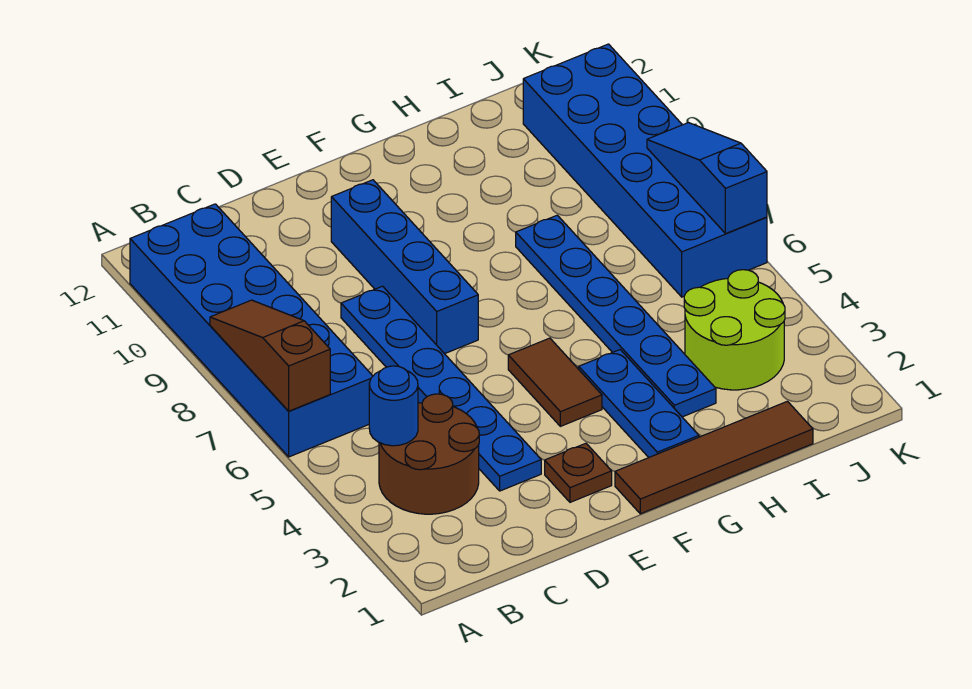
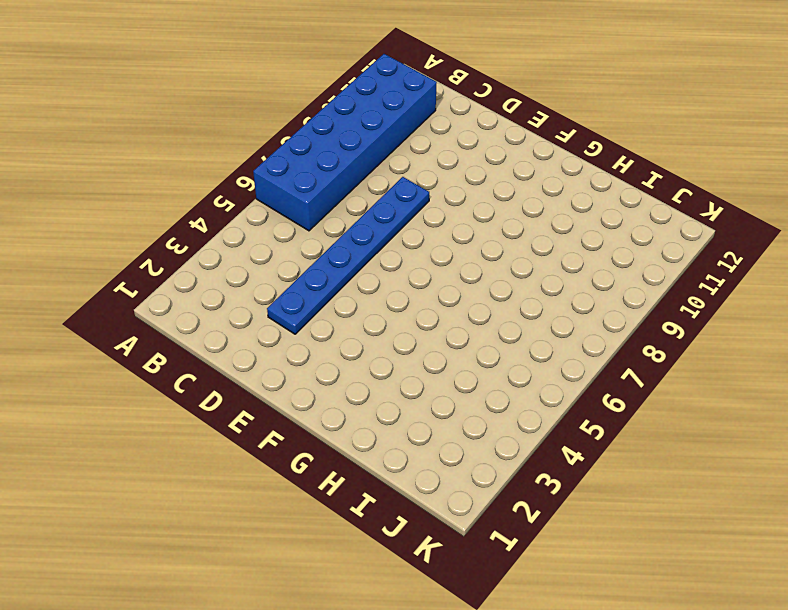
none -> brown 2x2 round brick [379,394,479,514]
none -> brown 1x1 plate [545,443,612,502]
none -> blue 1x4 brick [331,180,478,354]

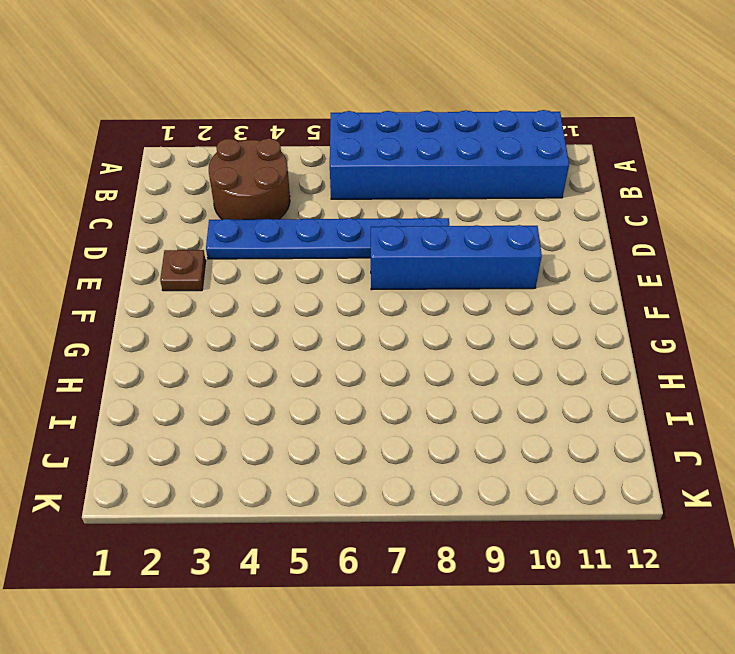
none -> brown 1x4 tile [615,401,813,514]
none -> brown 1x2 tile [508,338,602,426]
none -> blue 1x3 plate [579,350,699,457]

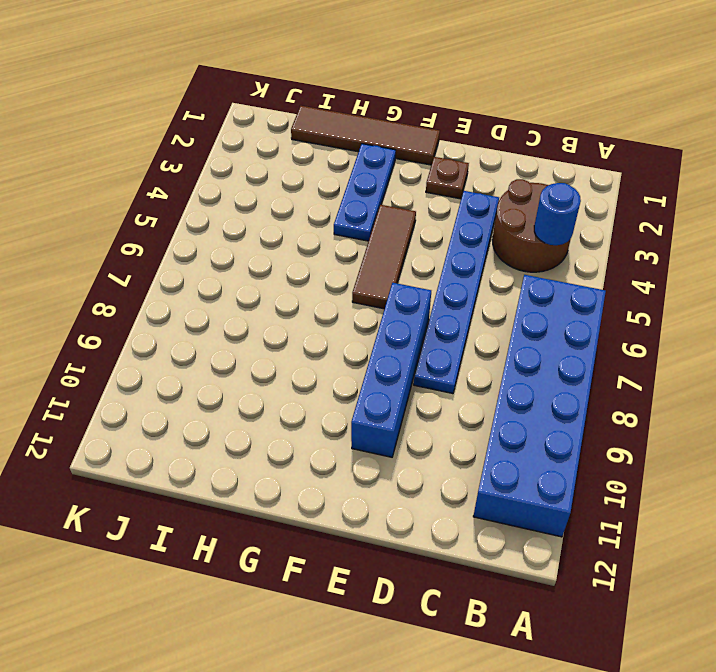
brown 1x3 tile [352,205,416,309] -> brown 1x2 tile [508,338,602,426]
none -> blue 1x6 plate [516,215,716,417]
none -> lime 2x2 round brick [684,270,785,390]
none -> blue 2x6 brick [523,44,767,297]

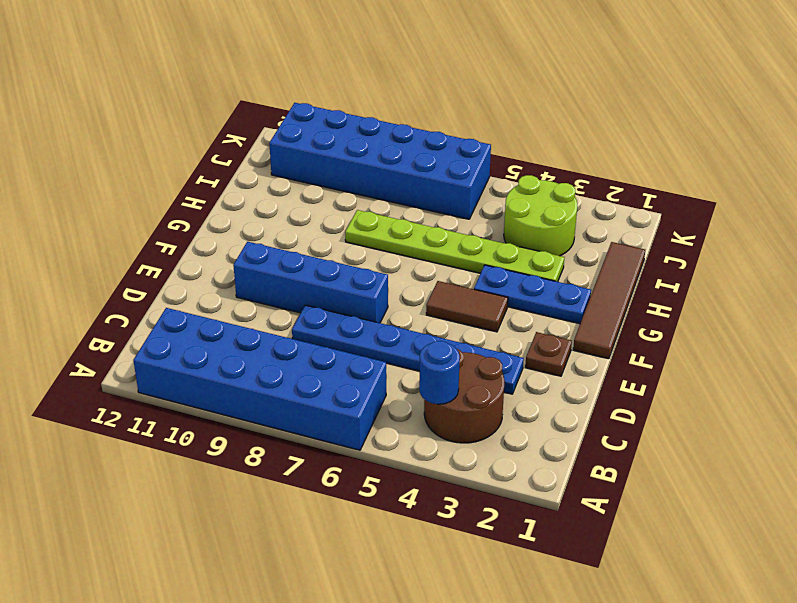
lime 1x6 plate [345,210,564,282] -> blue 1x6 plate [516,215,716,417]
none -> brown 1x3 slope [210,300,330,411]
none -> blue 1x3 slope [647,123,767,234]

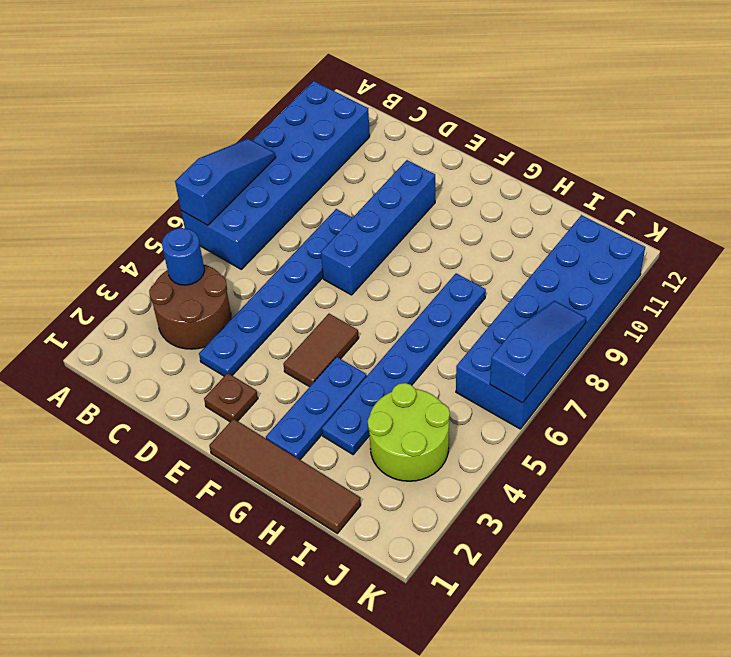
blue 1x3 slope [175,139,276,225] -> brown 1x3 slope [210,300,330,411]

